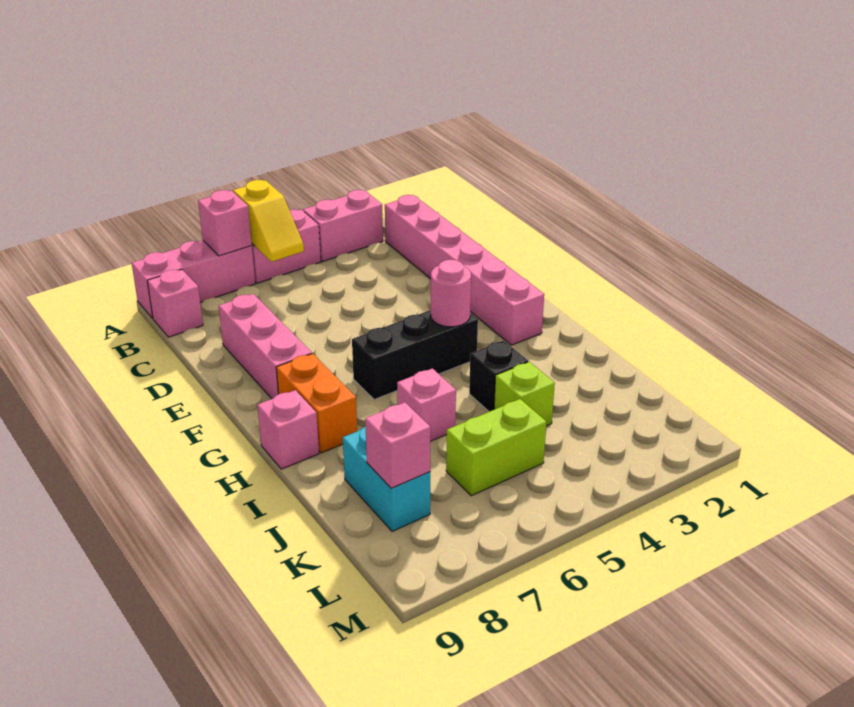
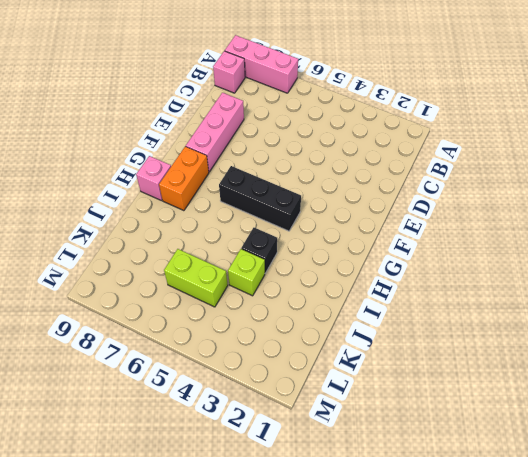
none -> pink 1x2 brick [303,190,383,262]
none -> pink 1x2 brick [252,210,321,283]
none -> pink 1x6 brick [385,195,544,345]

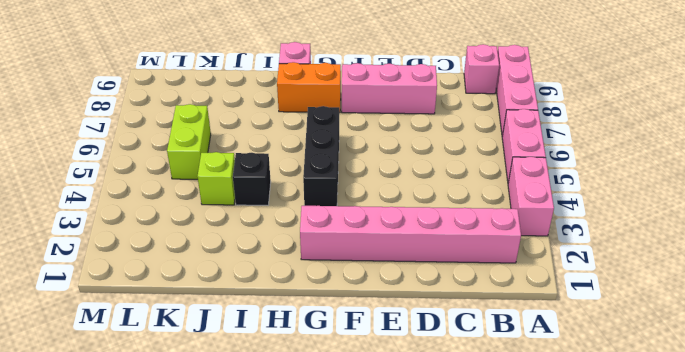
none -> pink 1x1 brick [397,368,456,441]
none -> cyan 1x2 brick [343,426,430,531]
none -> yellow 1x2 slope [233,180,304,262]

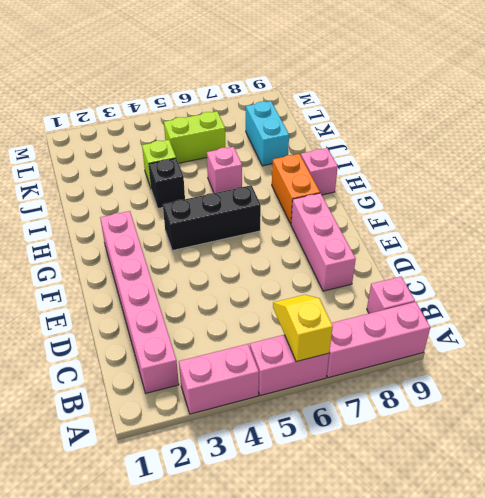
none -> pink 1x1 brick [198,190,252,256]
none -> pink 1x1 round brick [431,260,471,327]
none -> pink 1x1 brick [365,402,431,489]

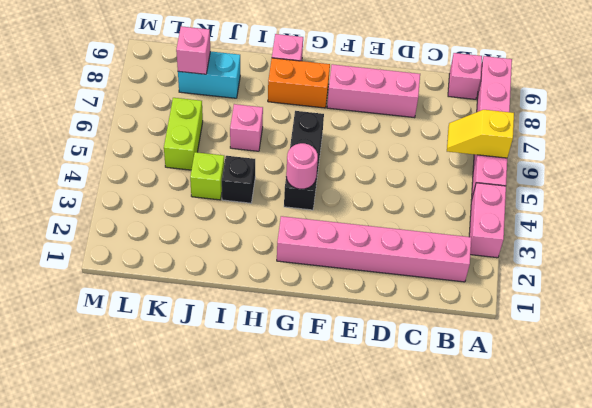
none -> pink 1x1 brick [198,190,252,256]

